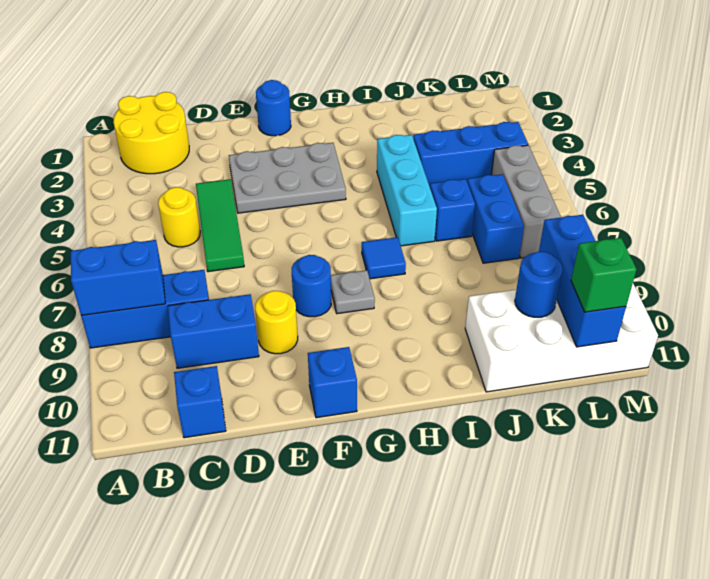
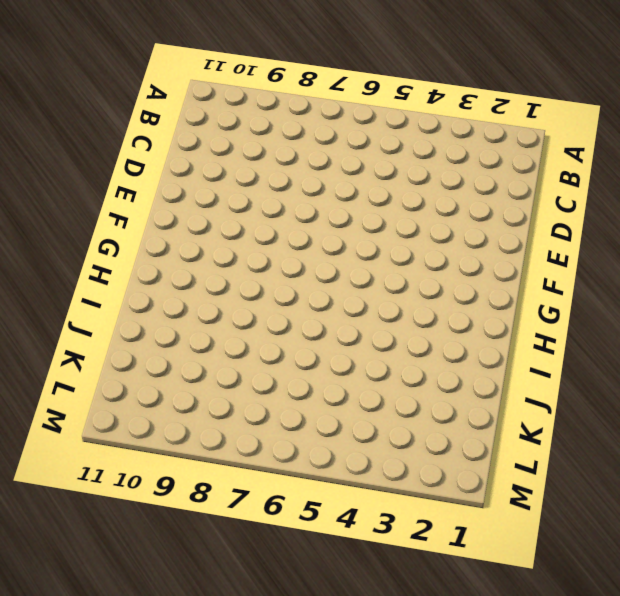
none -> blue 1x3 brick [81,270,209,348]
none -> yellow 2x2 round brick [113,92,189,174]
none -> yellow 1x1 round brick [158,187,200,247]

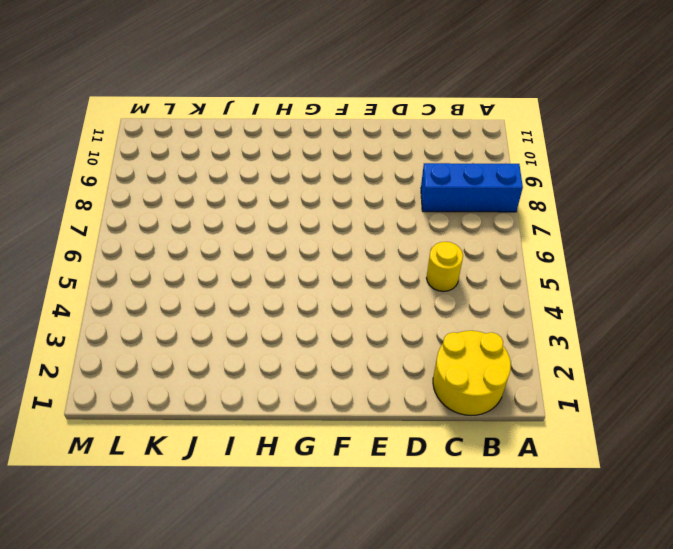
none -> blue 1x2 brick [168,294,259,368]
none -> blue 1x1 brick [174,366,226,438]
none -> green 1x3 tile [196,179,244,272]

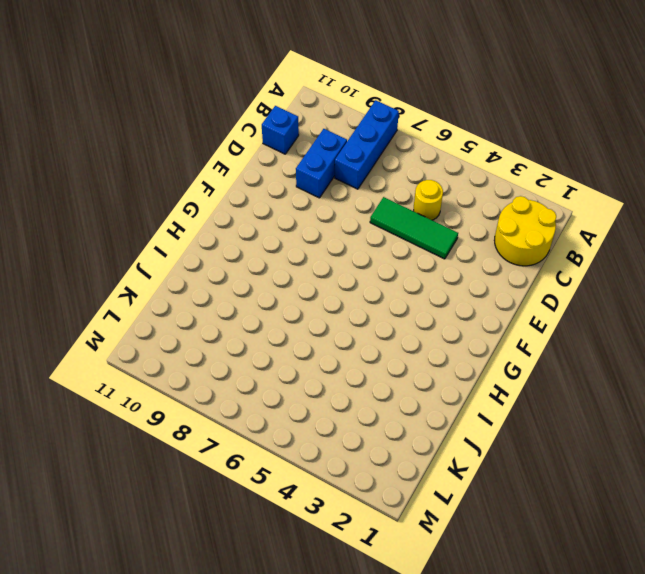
none -> grey 2x3 plate [229,143,346,213]
none -> yellow 1x1 round brick [255,291,298,354]
none -> blue 1x1 round brick [256,80,291,136]

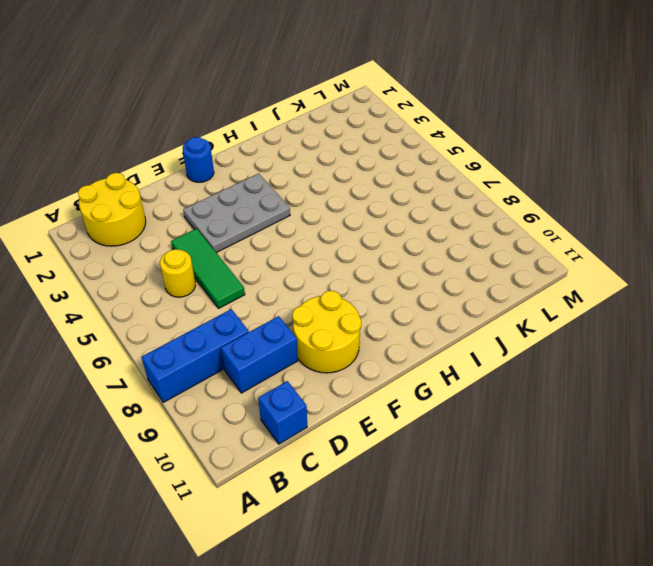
yellow 2x2 round brick [292,291,361,373] -> yellow 1x1 round brick [255,291,298,354]
none -> blue 1x1 round brick [292,255,331,317]
none -> blue 1x1 brick [308,347,357,418]
none -> grey 1x1 plate [331,270,375,314]

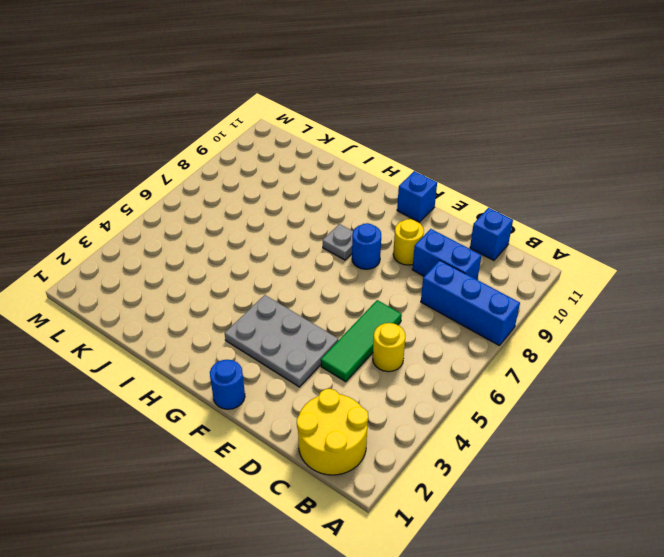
none -> blue 1x1 tile [362,237,406,279]
none -> cyan 1x3 brick [377,135,437,246]
none -> blue 1x3 brick [413,122,528,187]

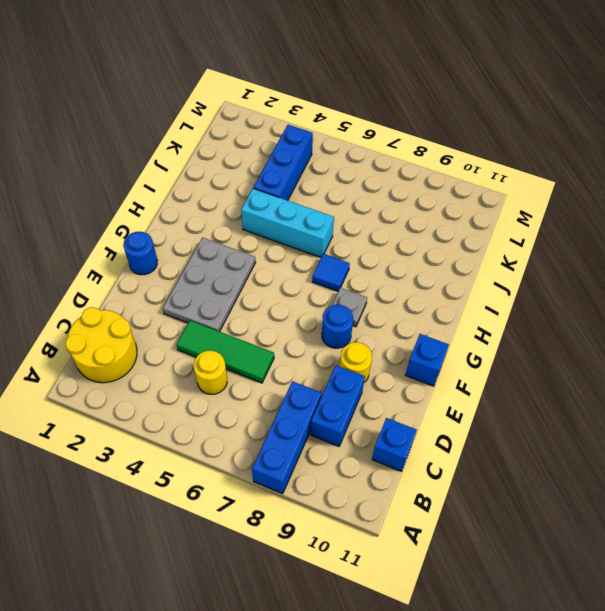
none -> blue 1x1 brick [430,179,475,241]
none -> white 2x4 brick [465,284,658,392]
none -> blue 1x2 brick [467,174,524,263]

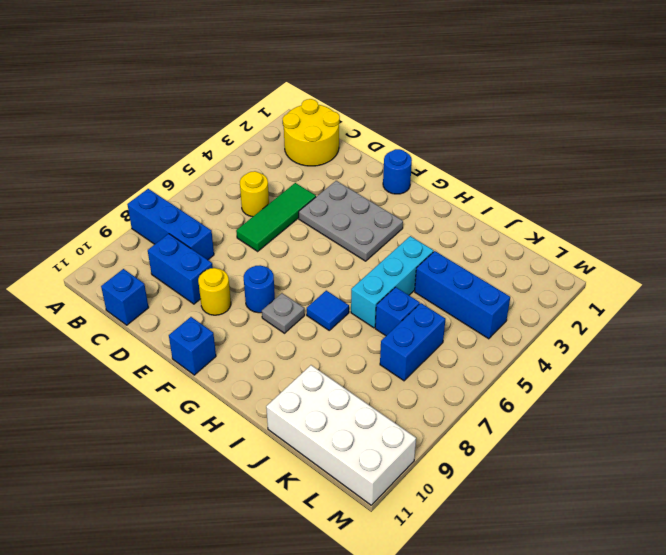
none -> grey 1x3 brick [491,145,561,258]
none -> blue 1x2 brick [71,240,165,315]
none -> blue 1x1 round brick [515,252,563,317]

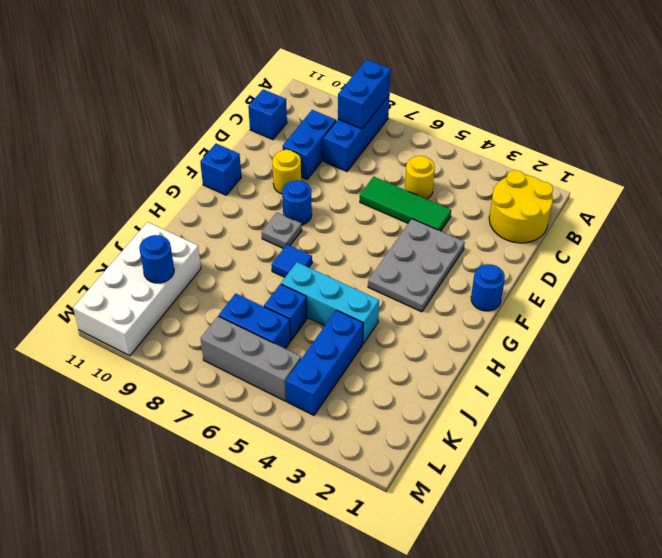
none -> blue 1x3 brick [539,215,626,347]
none -> green 1x1 brick [571,238,637,312]

